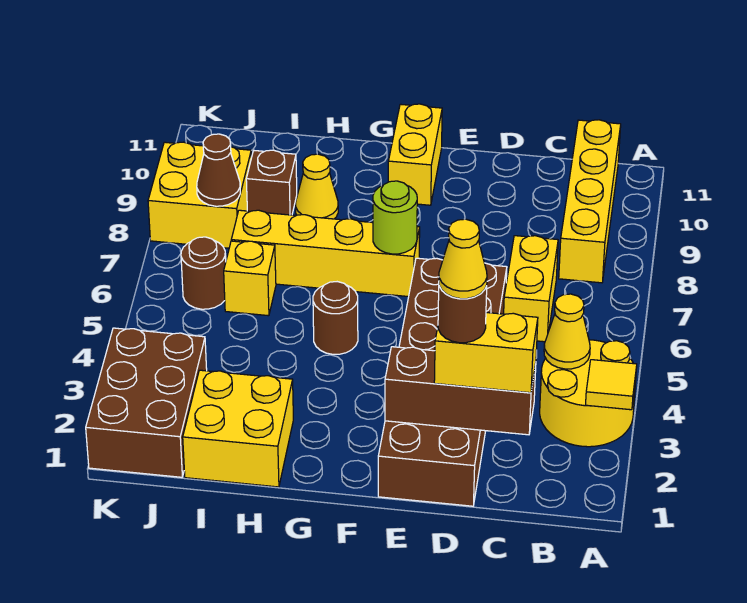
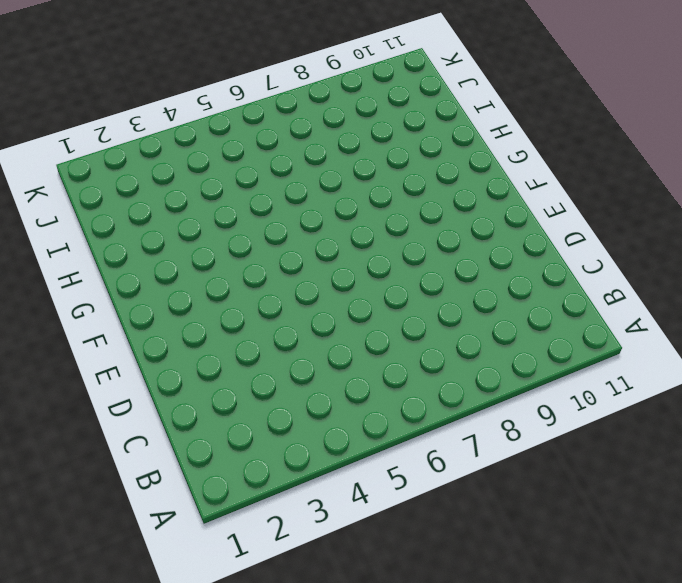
none -> yellow 2x2 round brick [540,340,636,447]
none -> yellow 1x4 brick [559,120,621,283]
none -> yellow 1x2 brick [504,236,558,342]

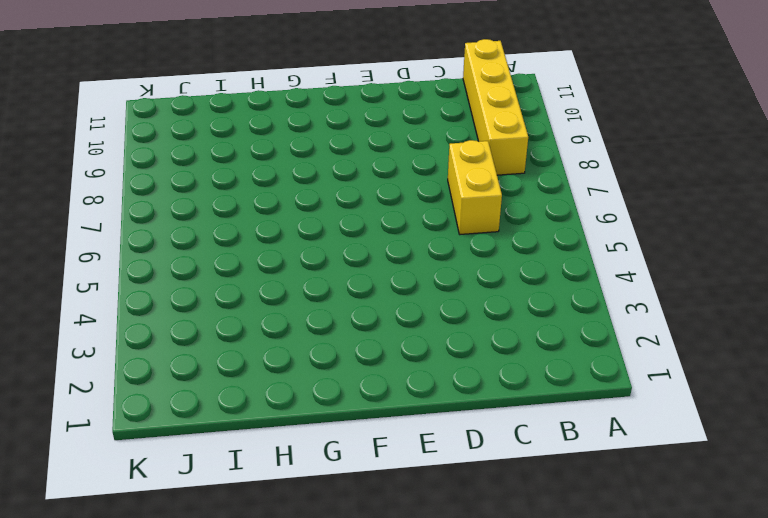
none -> yellow 2x2 round brick [540,340,636,447]
none -> brown 2x6 brick [378,258,507,506]
none -> yellow 1x4 brick [231,210,420,297]

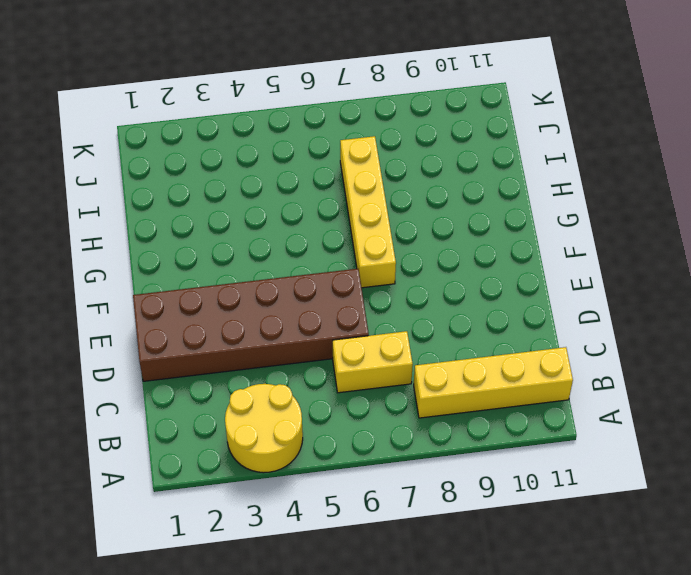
none -> yellow 1x2 brick [388,104,442,205]
none -> brown 1x1 round brick [313,282,358,354]
none -> yellow 2x2 brick [183,370,293,487]

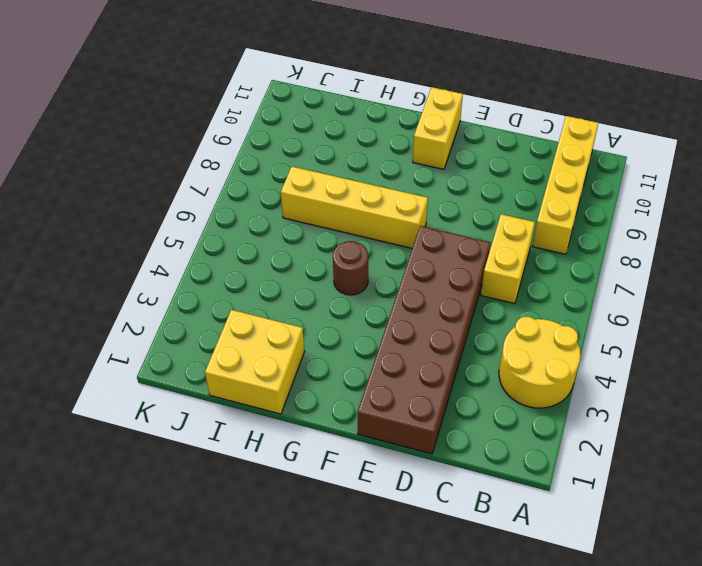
none -> yellow 1x1 cone [296,154,338,219]
none -> yellow 1x1 brick [224,241,276,316]
none -> brown 1x1 brick [246,150,297,215]

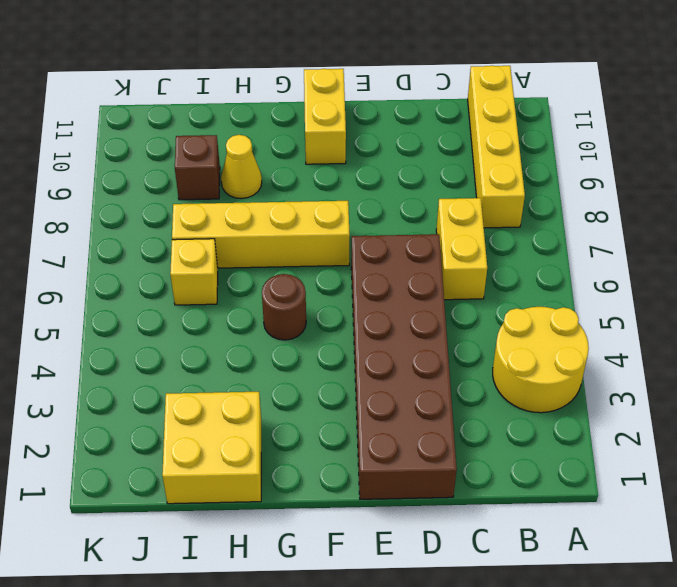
none -> brown 2x3 brick [86,328,207,477]
none -> brown 1x1 round brick [181,237,226,309]
none -> yellow 2x2 brick [148,142,251,248]

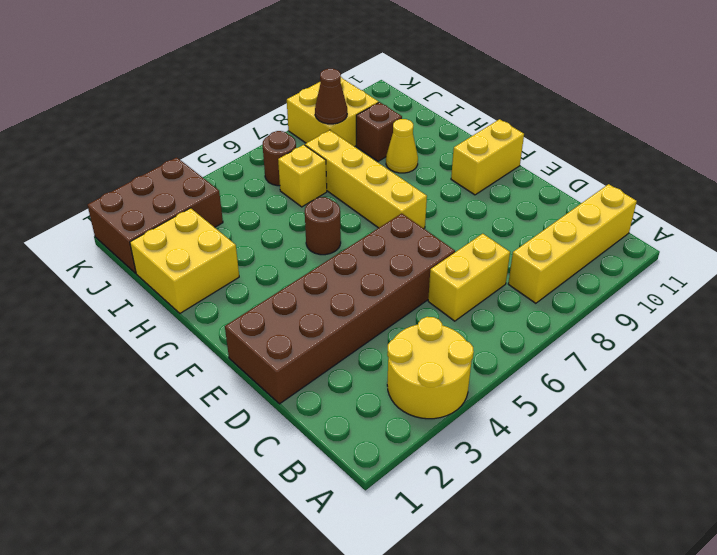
none -> yellow 1x1 tile [586,360,637,410]
none -> yellow 1x1 cone [544,294,590,369]
none -> brown 1x3 brick [385,347,536,435]

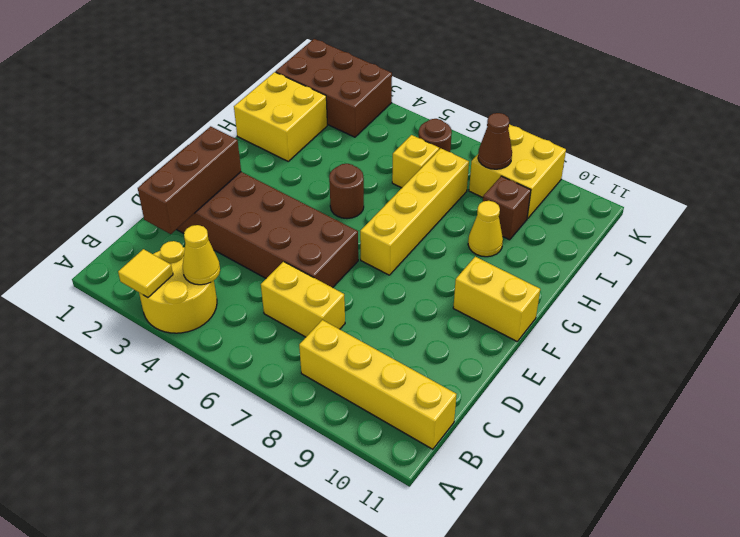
none -> lime 1x1 round brick [373,181,417,254]
none -> yellow 1x2 brick [434,313,538,393]
none -> brown 1x1 round brick [438,286,487,343]

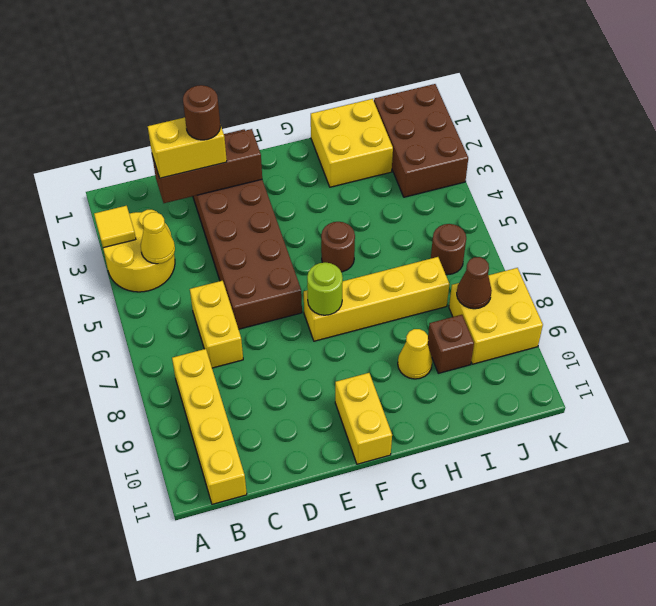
none -> yellow 1x1 brick [224,241,276,316]
none -> yellow 1x1 cone [439,219,487,299]

